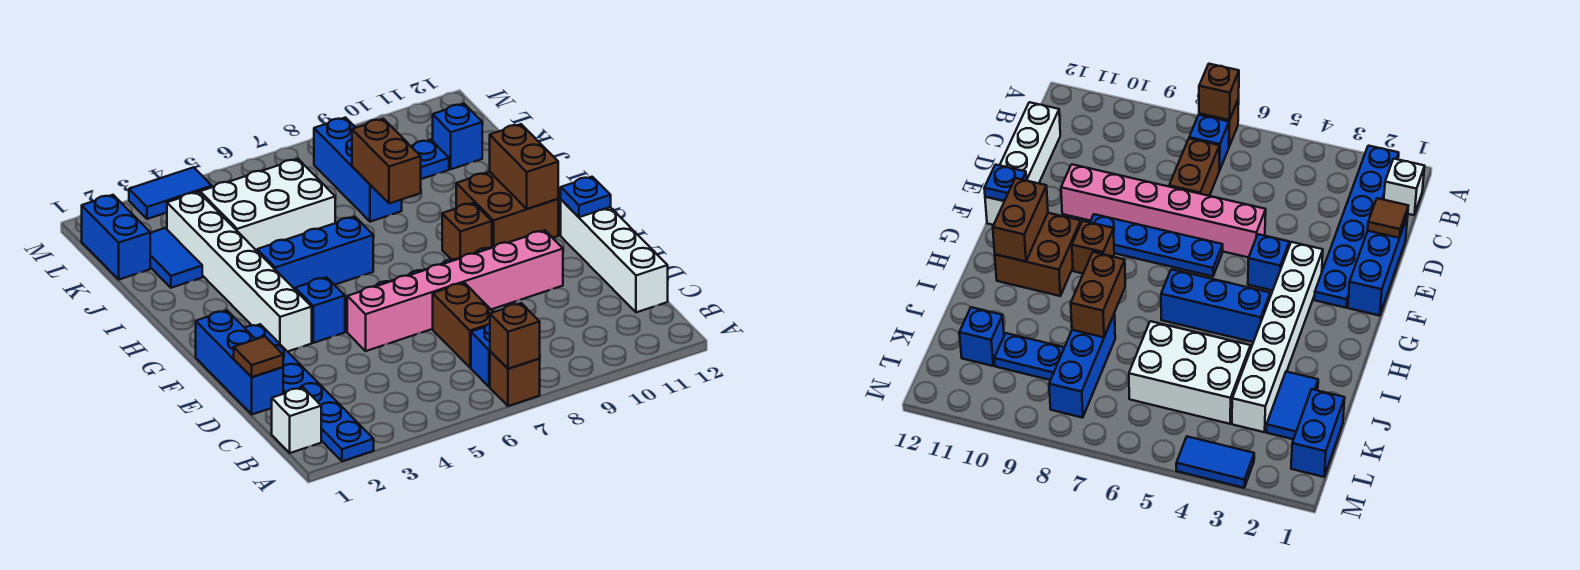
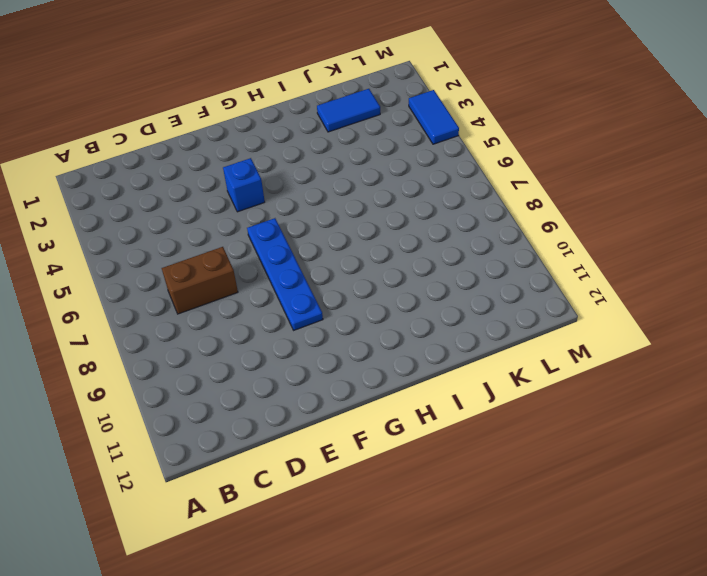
none -> blue 1x6 plate [245,324,374,461]
none -> brown 1x1 brick [490,351,540,406]
none -> white 1x1 brick [272,388,321,453]

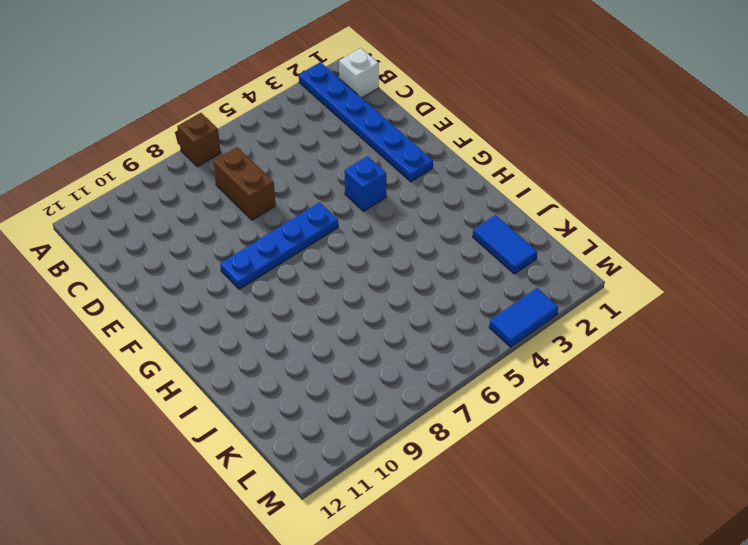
none -> blue 1x1 brick [471,323,490,387]
none -> white 1x4 brick [561,200,668,312]
none -> blue 1x3 brick [196,311,283,414]

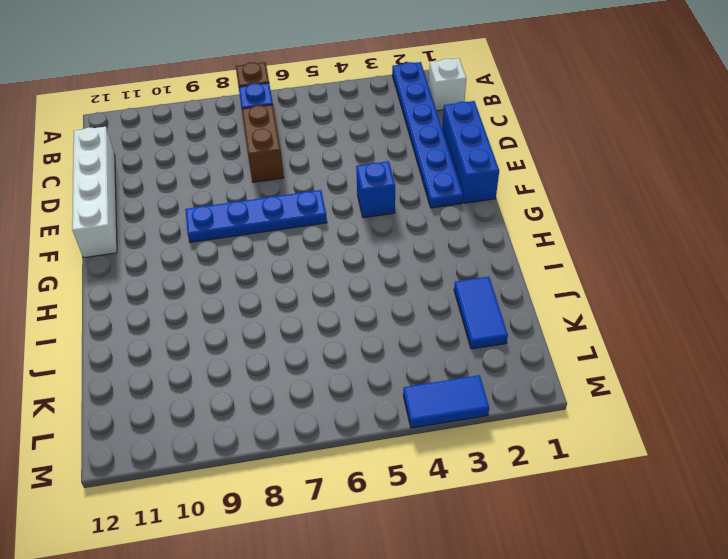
none -> pink 1x6 brick [347,230,563,351]
none -> white 1x6 brick [167,192,312,352]
none -> brown 1x1 brick [442,203,492,259]

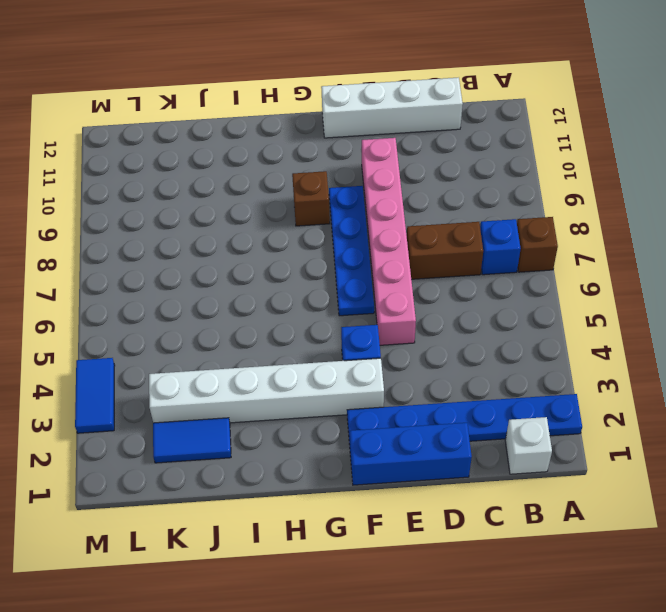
none -> brown 2x2 brick [456,172,558,247]
none -> blue 1x3 brick [257,217,373,289]
none -> white 2x3 brick [200,159,335,251]

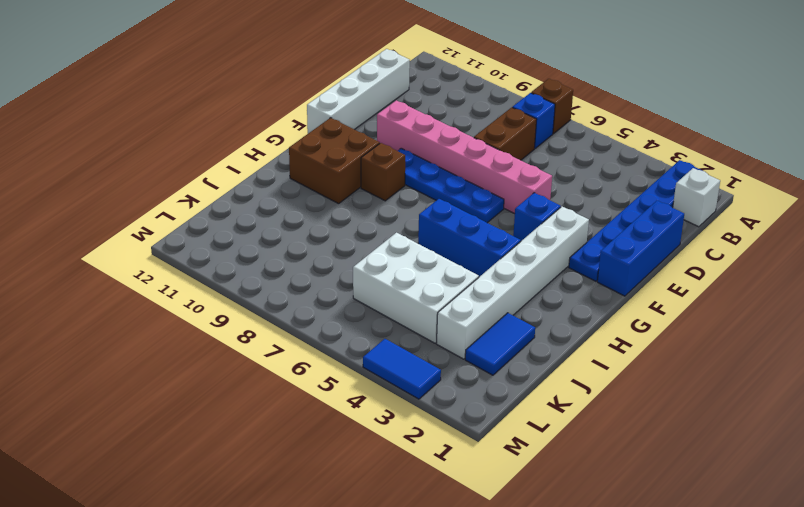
none -> blue 1x3 brick [314,118,402,222]
none -> blue 1x2 brick [82,195,150,280]
none -> blue 1x2 plate [411,140,449,179]

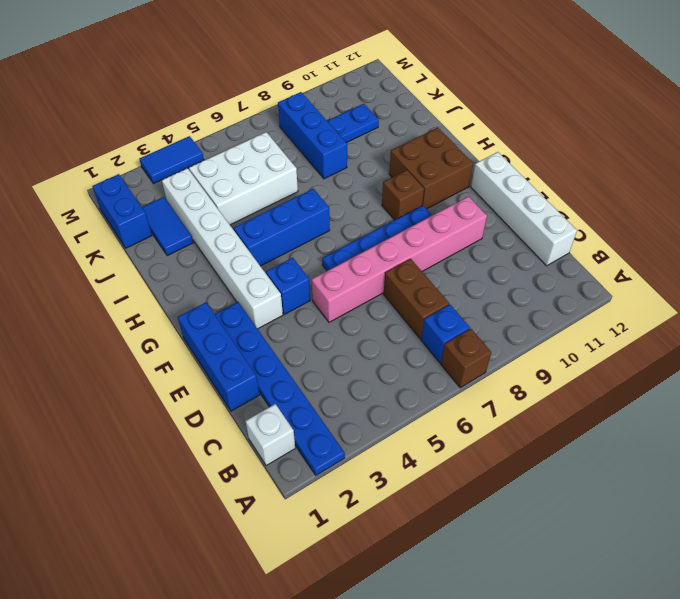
none -> blue 1x1 brick [433,104,482,169]
none -> brown 1x1 brick [490,303,540,369]
none -> brown 1x1 tile [234,337,283,377]

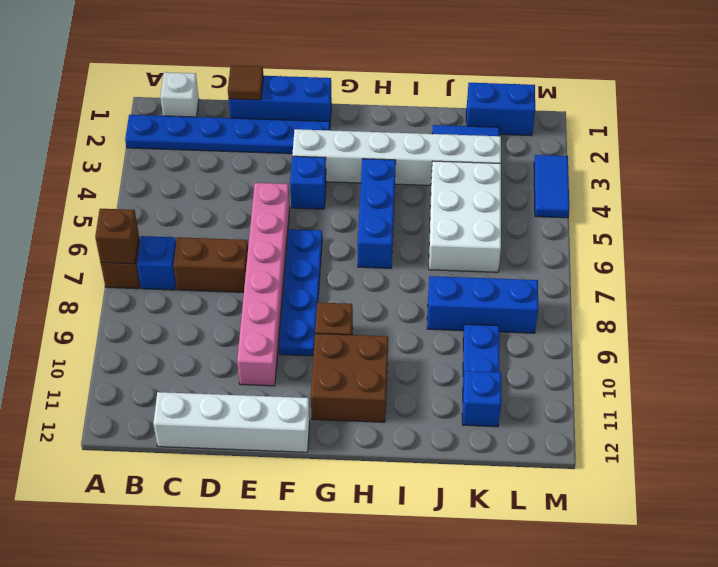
none -> blue 1x1 plate [561,177,611,217]
none -> brown 1x2 brick [490,124,558,209]
none -> brown 1x2 brick [352,119,421,204]

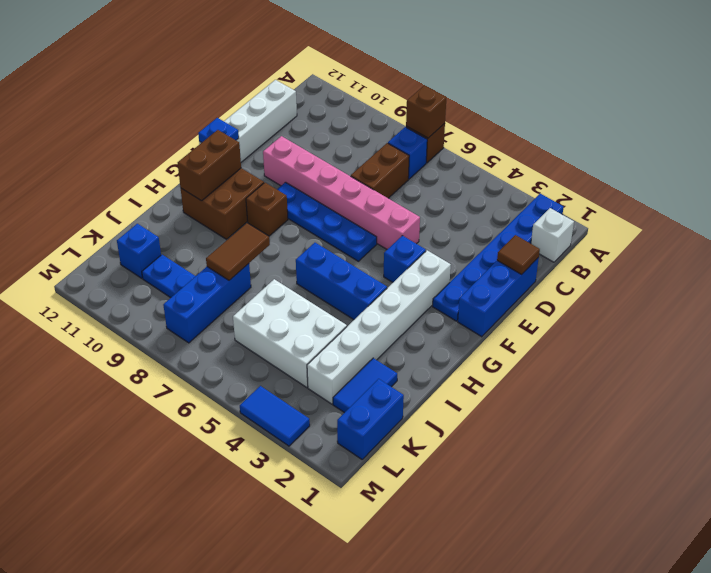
brown 1x2 tile [206,223,270,280] -> brown 1x2 brick [352,119,421,204]

